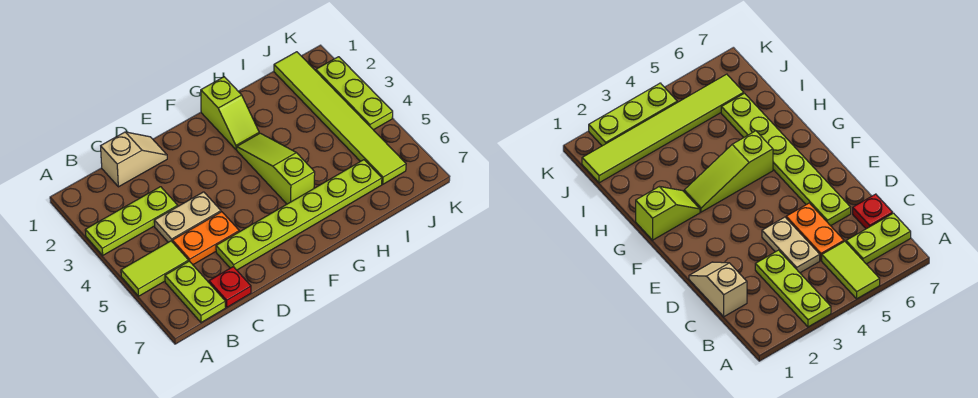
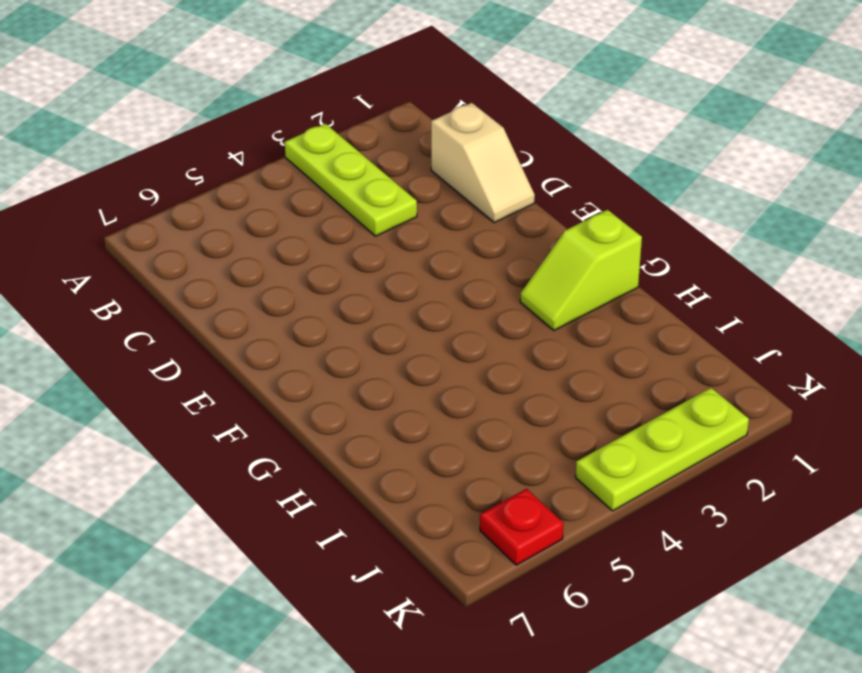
red 1x1 plate [480,489,564,565] -> red 1x1 plate moved to [209,267,251,307]
none -> lime 1x2 tile [121,241,189,296]
none -> lime 1x2 plate [165,261,226,323]
none -> tan 1x2 plate [154,192,221,242]

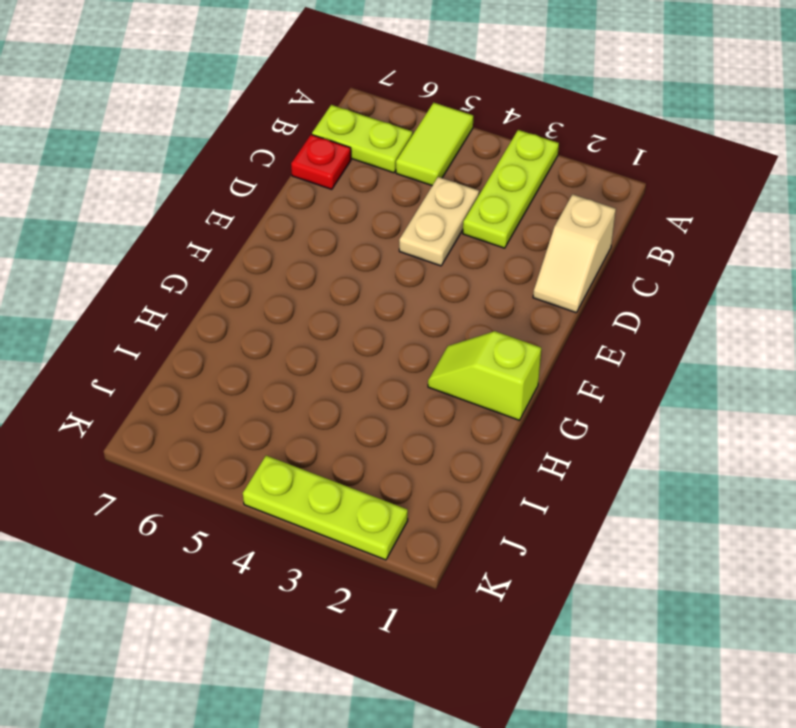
none -> orange 1x2 plate [172,212,239,265]
none -> lime 1x6 plate [216,160,382,270]
none -> lime 1x3 slope [237,133,315,204]

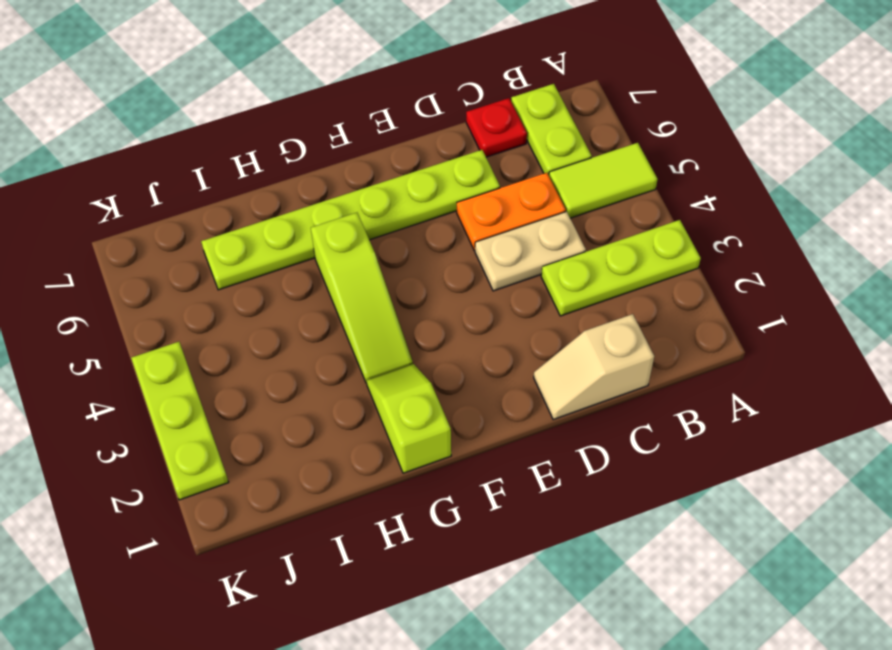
none -> lime 1x6 tile [274,52,406,184]

